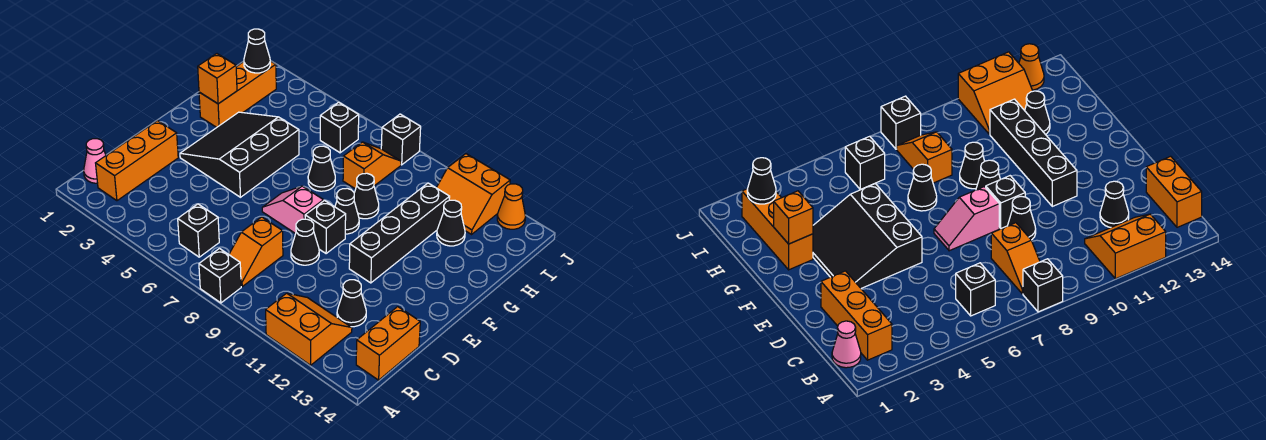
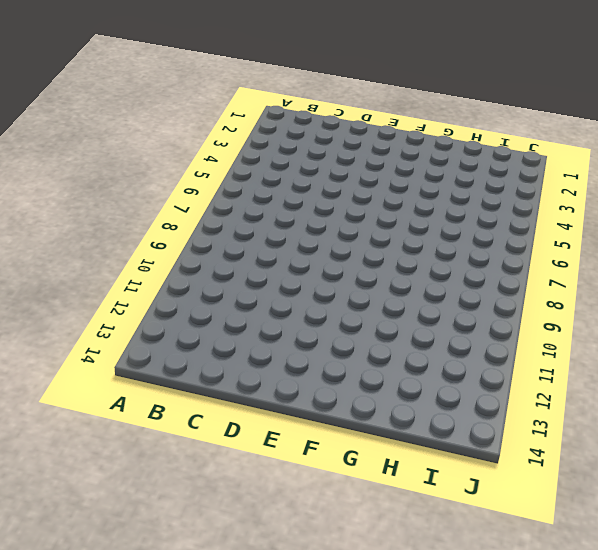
none -> black 1x1 brick [199,249,241,303]
none -> orange 2x2 slope [266,293,352,365]
none -> pink 1x1 cone [84,139,106,183]

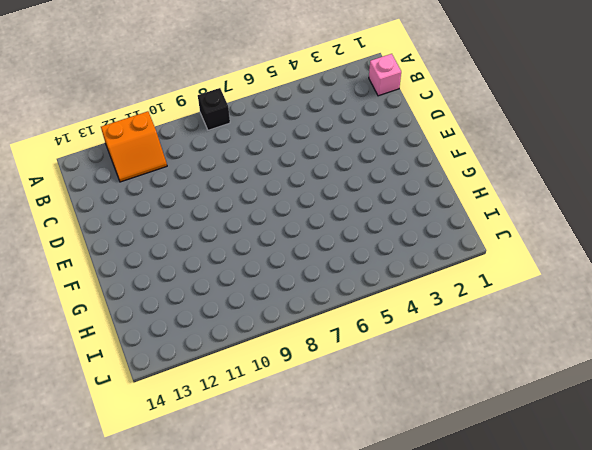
pink 1x1 brick [369,54,401,96] -> pink 1x1 cone [84,139,106,183]
none -> orange 1x3 brick [96,121,178,201]
none -> black 1x1 brick [178,204,219,257]
none -> orange 1x2 slope [229,217,283,286]

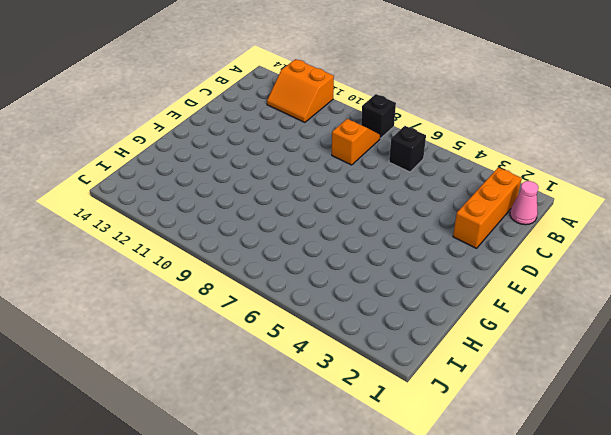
none -> orange 1x2 brick [356,307,420,380]
none -> black 1x1 cone [337,280,366,327]
none -> black 1x1 cone [291,219,319,265]

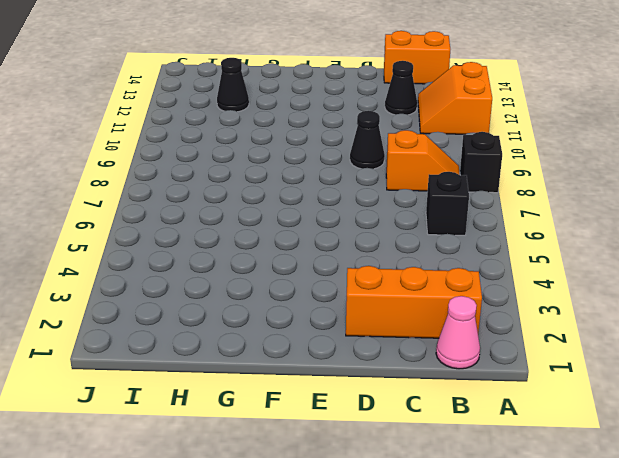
none -> black 3x3 slope [180,112,299,197]
none -> pink 1x2 slope [262,186,323,234]
none -> black 1x1 brick [305,201,346,254]

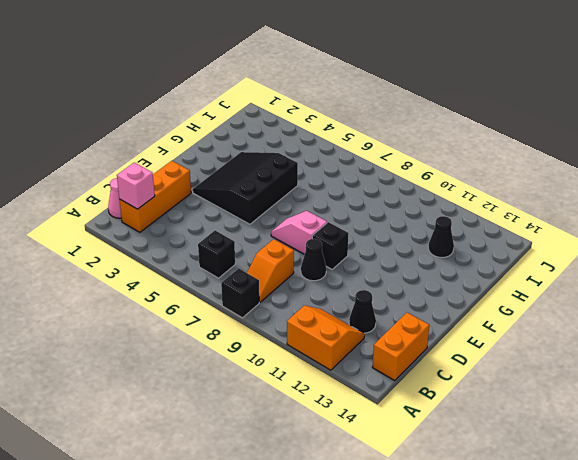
pink 1x1 brick [117,163,155,209] -> none
none -> black 1x4 brick [349,183,450,283]
none -> black 1x1 cone [335,188,359,234]
none -> orange 1x3 brick [199,61,276,127]

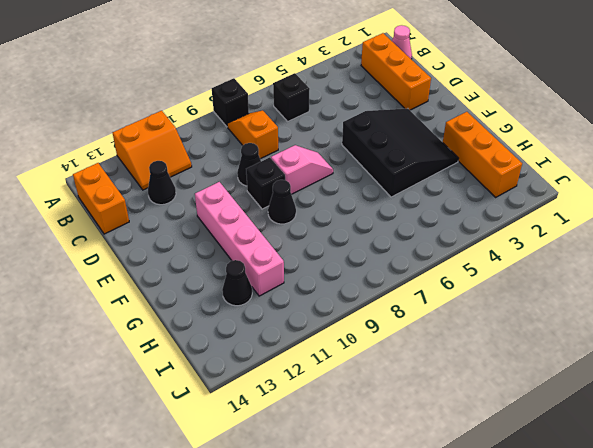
pink 1x4 brick [195,182,284,296] -> black 1x4 brick [349,183,450,283]
none -> black 1x1 cone [308,146,335,191]
none -> black 1x1 cone [354,173,379,219]
none -> orange 1x2 slope [343,142,401,189]

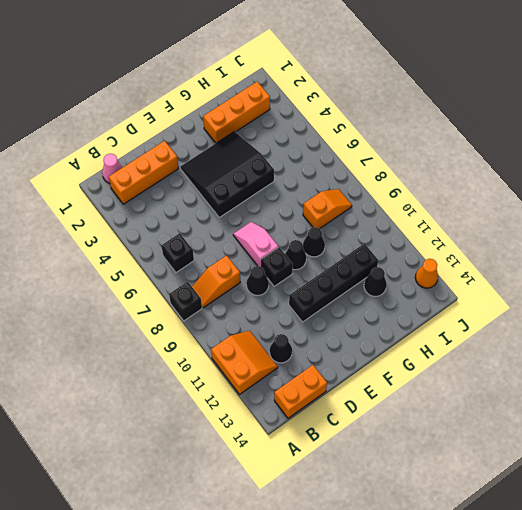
none -> black 1x1 cone [308,146,335,191]
none -> black 1x1 brick [320,102,359,153]
none -> orange 2x2 slope [436,154,510,234]

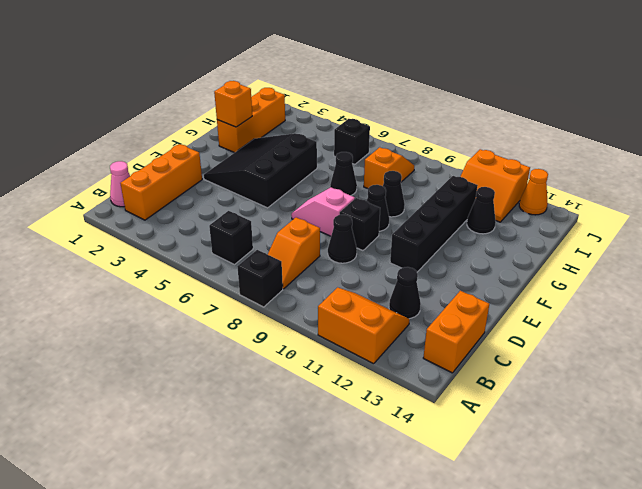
none -> black 1x1 brick [381,114,421,165]
none -> black 1x1 cone [244,29,270,73]

